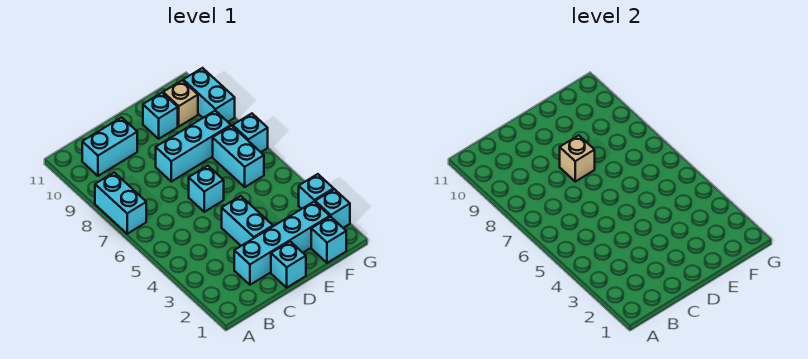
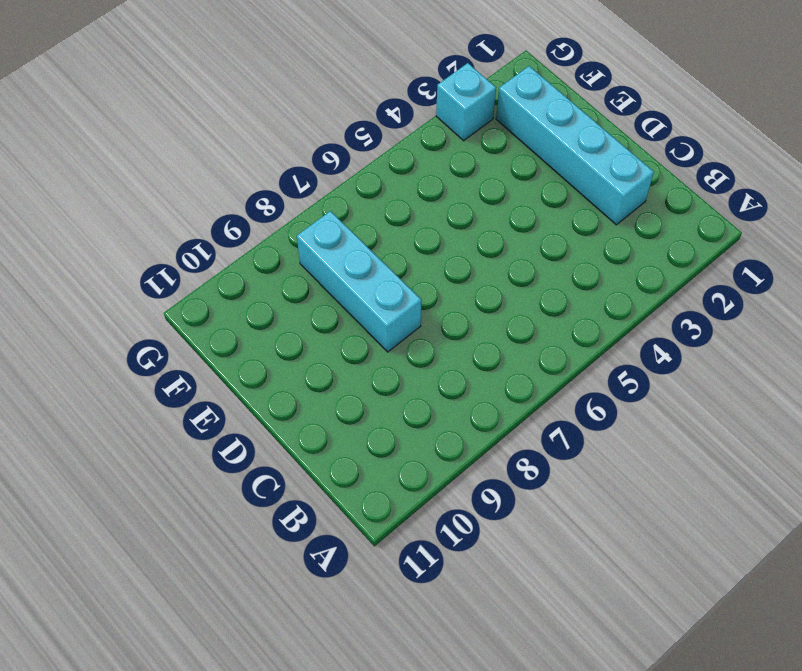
none -> cyan 1x2 brick [95,172,146,234]
none -> cyan 1x2 brick [82,117,137,176]
none -> cyan 1x1 brick [271,242,306,287]

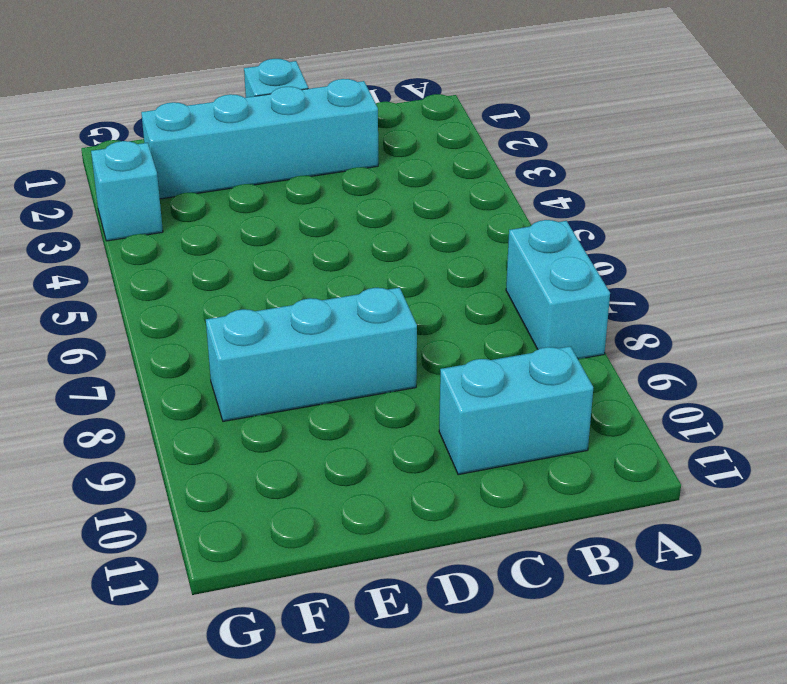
none -> cyan 1x2 brick [222,196,273,246]
none -> cyan 1x1 brick [189,166,224,212]
none -> cyan 1x1 brick [143,93,178,139]

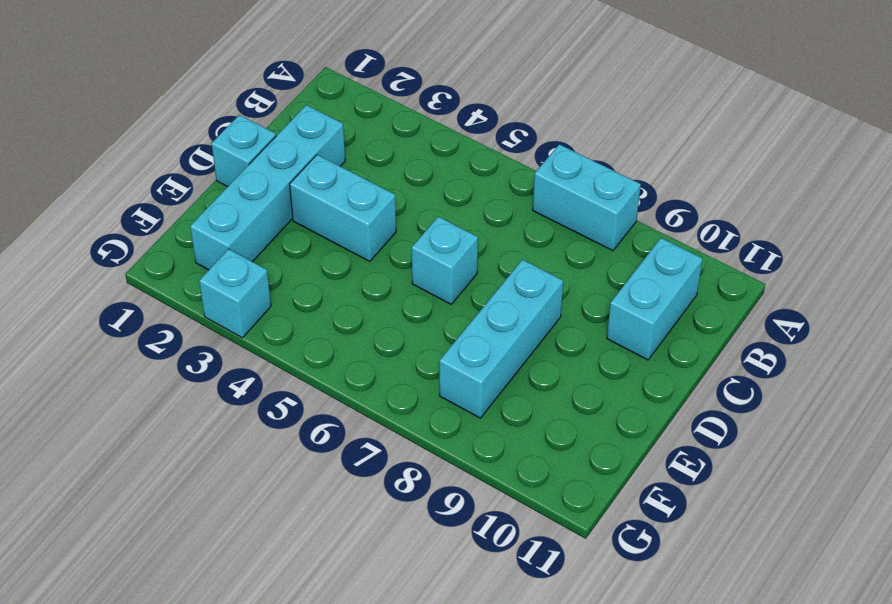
none -> cyan 1x1 brick [143,93,178,139]
none -> cyan 1x1 brick [311,217,346,263]
none -> cyan 1x2 brick [213,126,264,187]

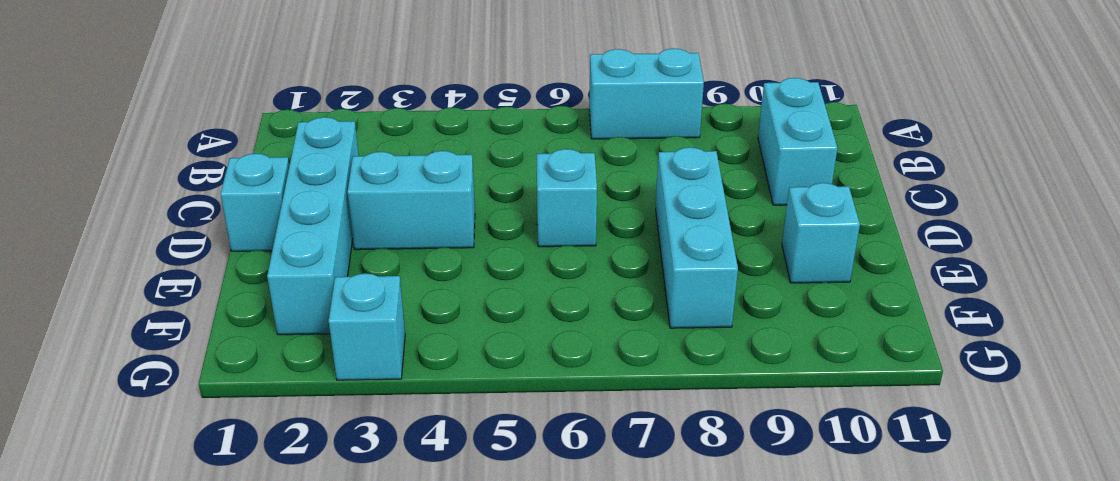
none -> cyan 1x1 brick [311,217,346,263]
none -> cyan 1x2 brick [213,126,264,187]
none -> tan 1x1 brick [163,80,198,126]

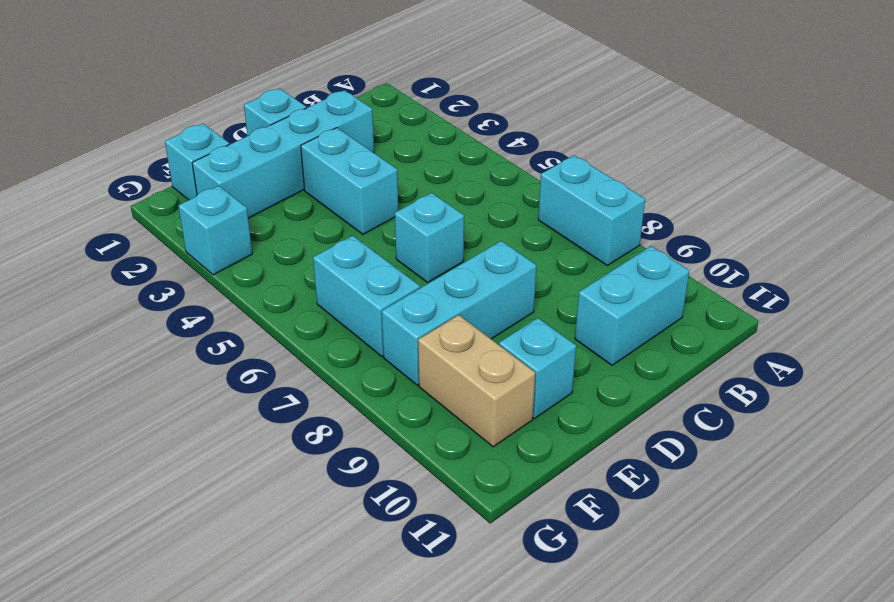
tan 1x2 brick [418,315,535,447] -> tan 1x1 brick [163,80,198,126]
none -> cyan 1x1 brick [315,189,350,228]
none -> cyan 1x1 brick [233,114,268,152]
none -> cyan 1x2 brick [183,68,235,122]

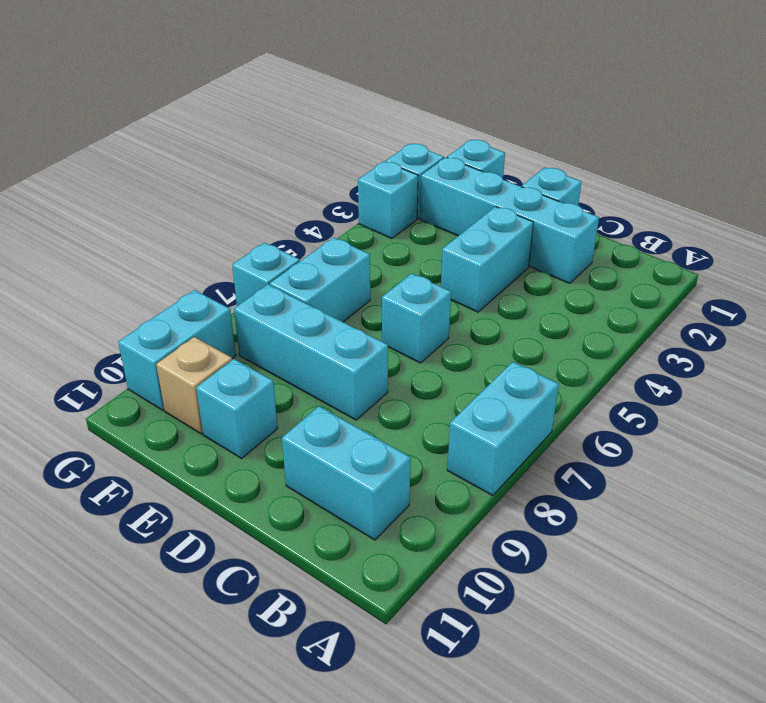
none -> tan 1x1 brick [560,135,595,182]

